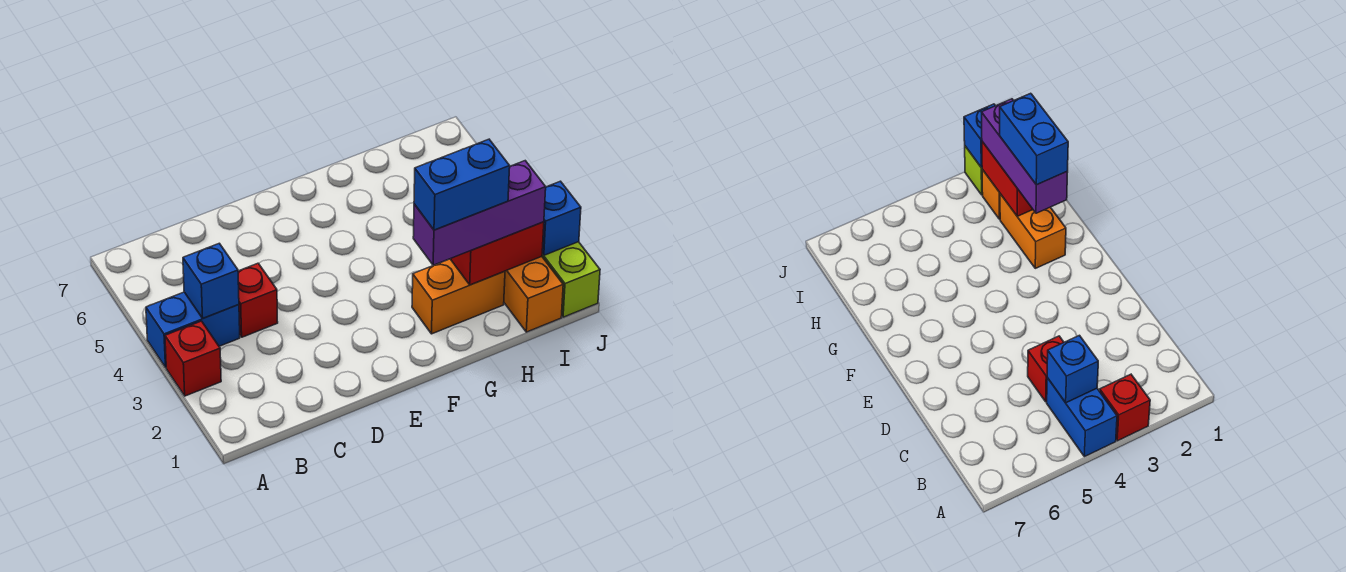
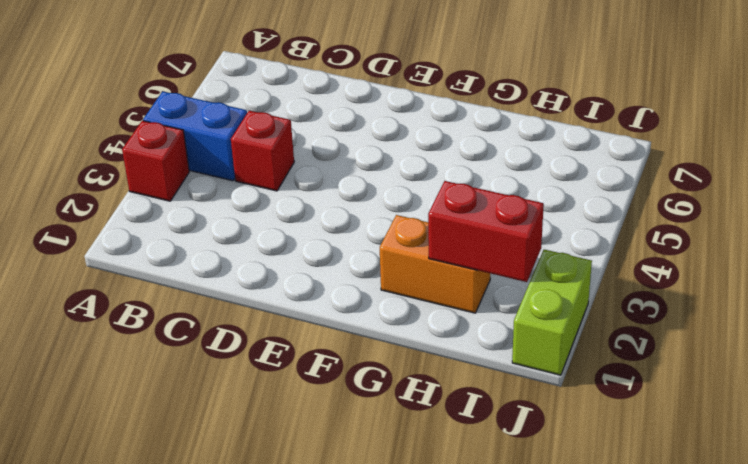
none -> orange 1x2 brick [504,257,563,332]
none -> blue 1x1 brick [183,243,239,318]

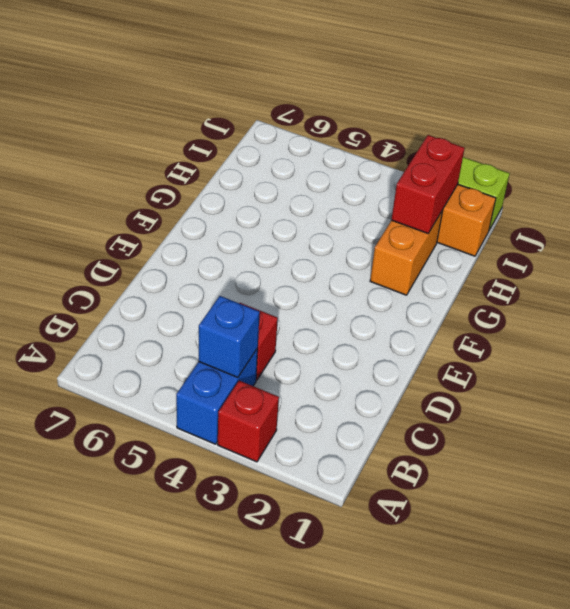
none -> blue 1x1 brick [542,181,581,255]
none -> purple 1x3 brick [413,161,546,265]

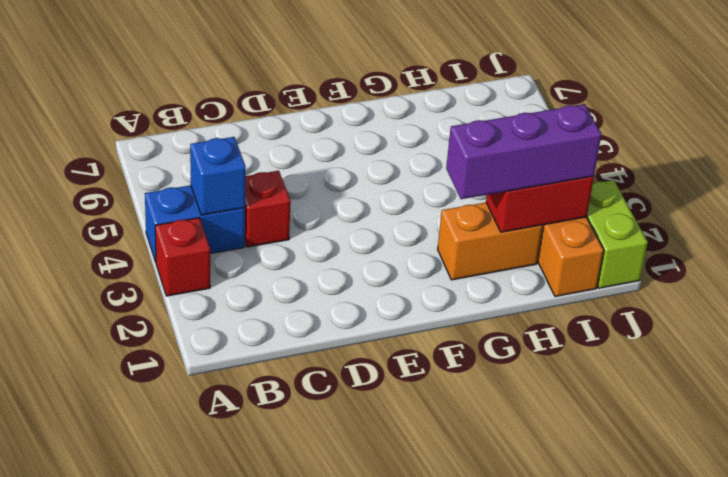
none -> blue 1x1 brick [542,181,581,255]
none -> blue 1x2 brick [414,139,510,230]

